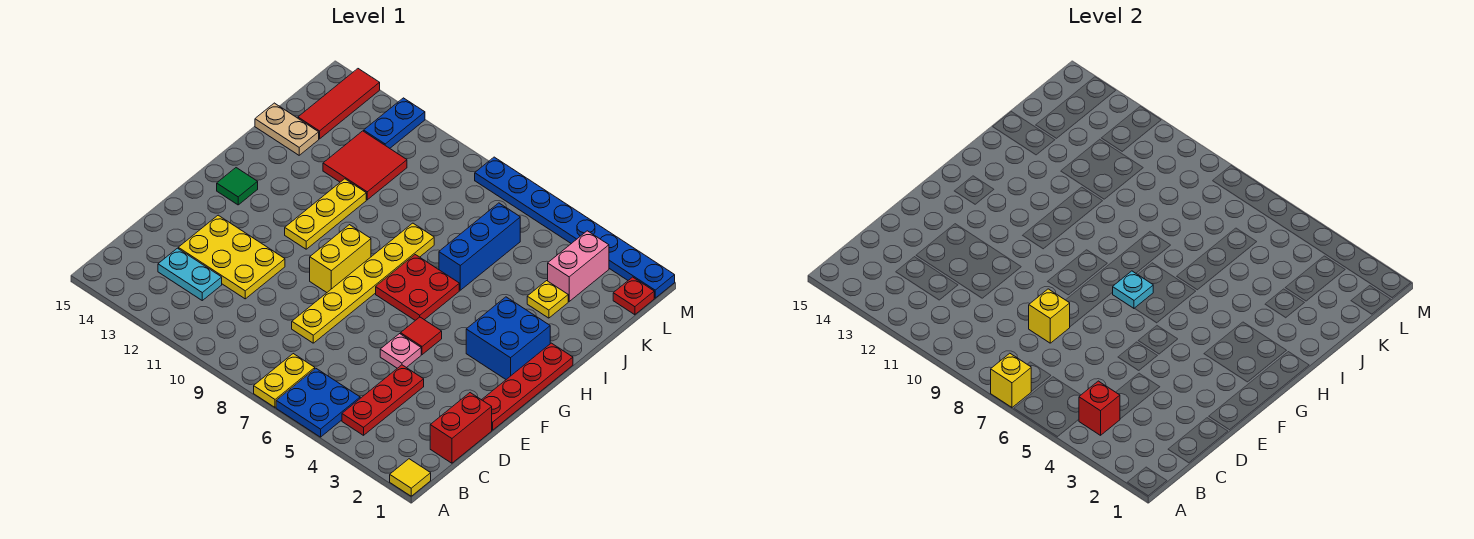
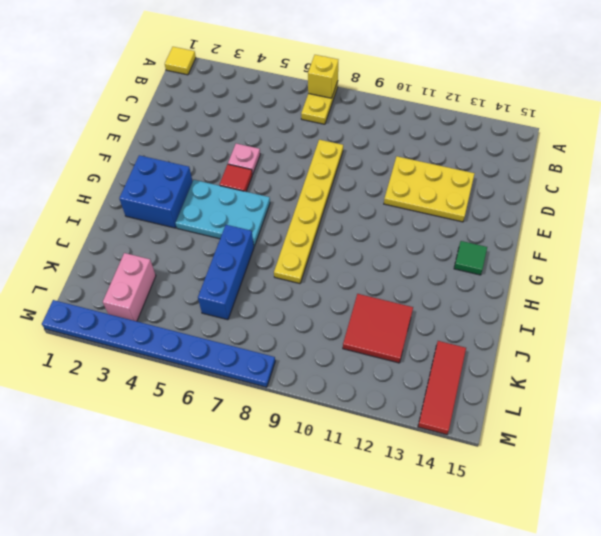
cyan 2x3 plate [176,180,270,246] -> red 2x2 plate [376,255,459,320]
none -> blue 2x2 plate [276,368,360,437]
none -> red 1x3 plate [342,365,424,435]
none -> red 1x2 brick [430,393,492,463]

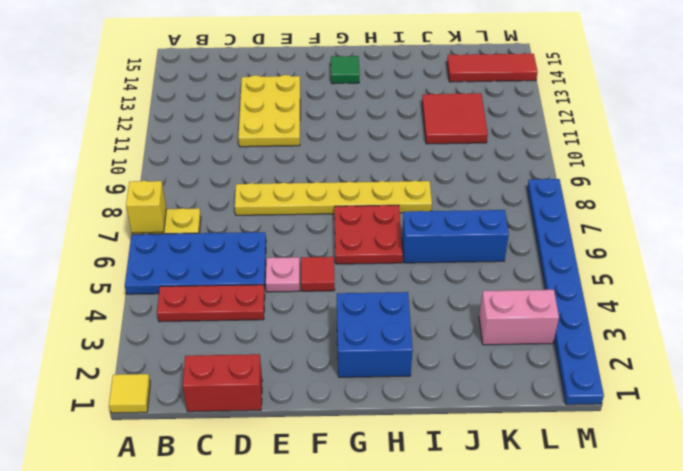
blue 2x4 plate [125,232,266,294] -> blue 2x2 plate [276,368,360,437]
none -> cyan 1x2 plate [158,248,222,300]
none -> red 1x4 plate [482,343,573,430]
none -> yellow 1x2 brick [310,225,371,292]

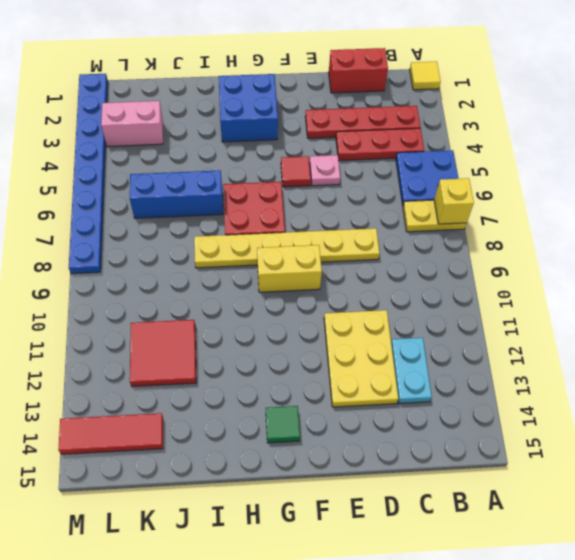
red 1x4 plate [305,106,420,138] -> red 1x4 plate moved to [482,343,573,430]
none -> yellow 1x3 plate [285,179,366,249]
none -> yellow 1x1 plate [527,281,568,318]
none -> tan 1x2 plate [255,103,319,155]

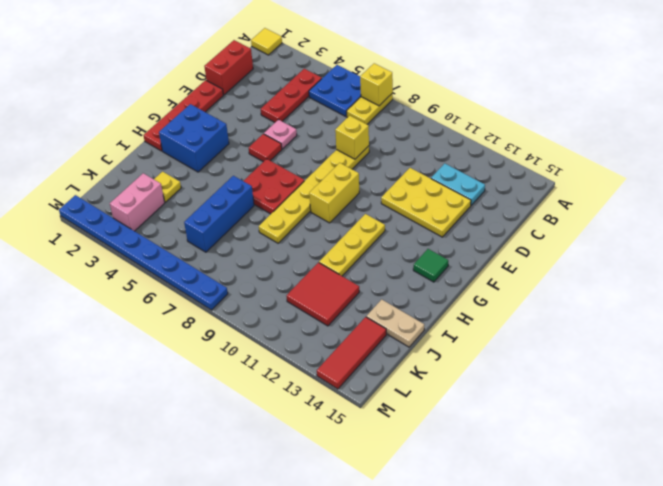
none -> red 1x1 plate [613,277,654,315]
none -> blue 1x2 plate [364,98,425,148]
none -> red 1x1 brick [1079,381,1120,435]

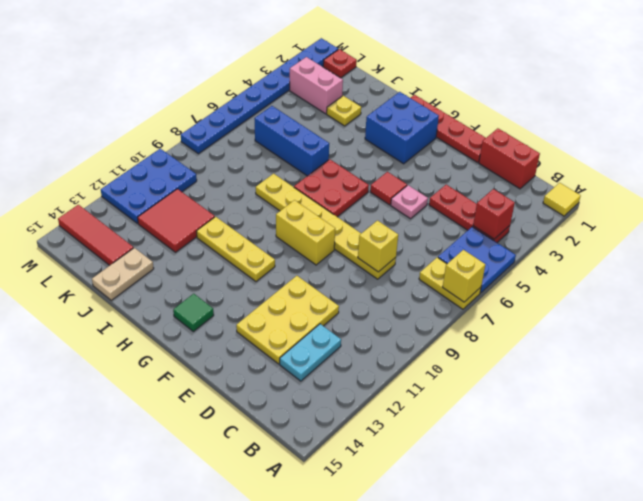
blue 2x3 plate [101,149,197,224] -> blue 1x2 plate [364,98,425,148]
none -> cyan 1x1 plate [1112,271,1153,308]

